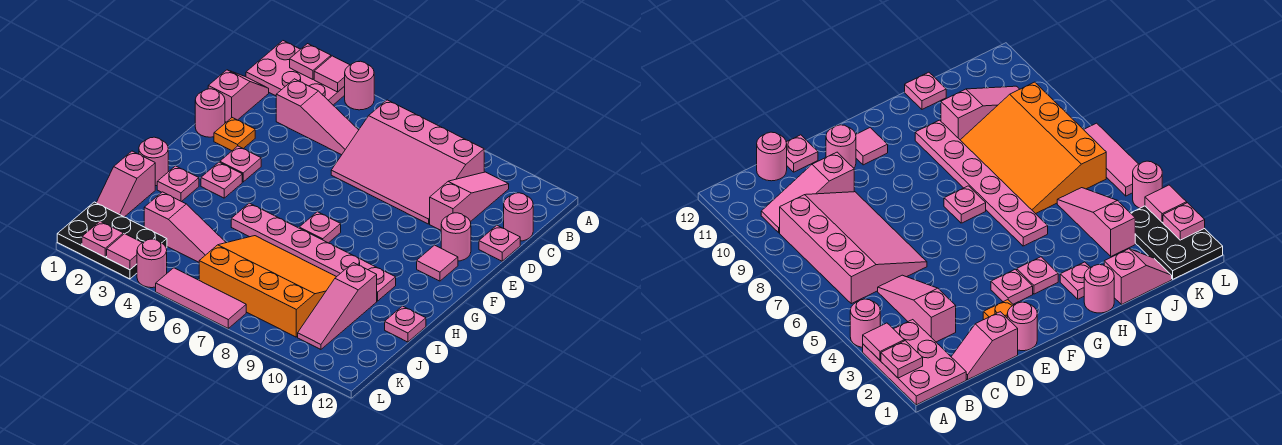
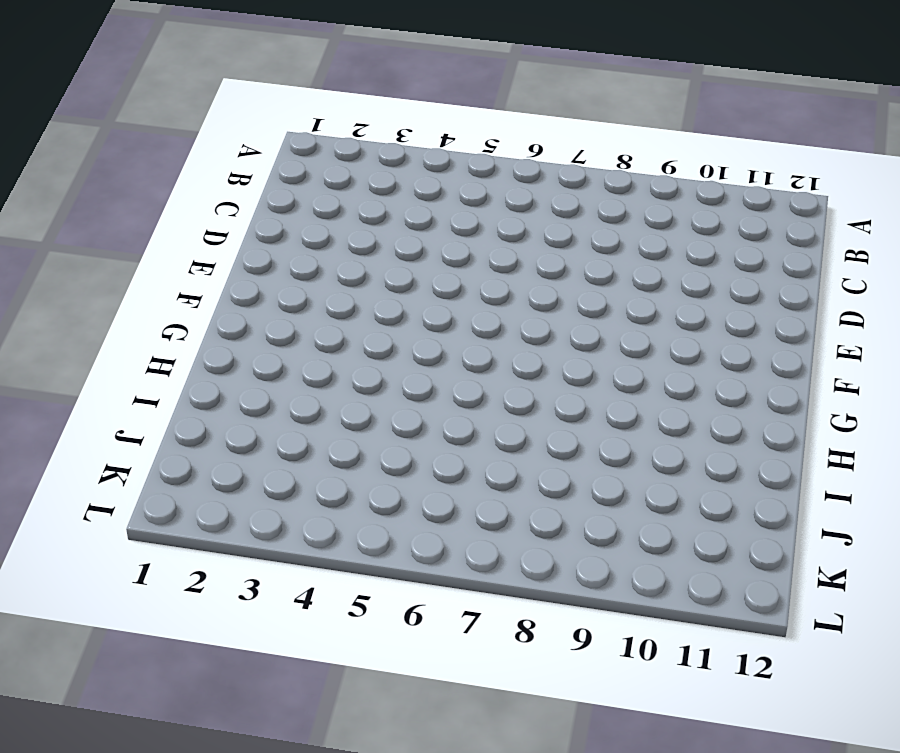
none -> pink 2x3 plate [246,41,345,105]
none -> pink 1x1 round brick [345,61,374,110]
none -> pink 3x4 slope [331,100,484,224]
none -> pink 1x3 slope [430,172,509,230]

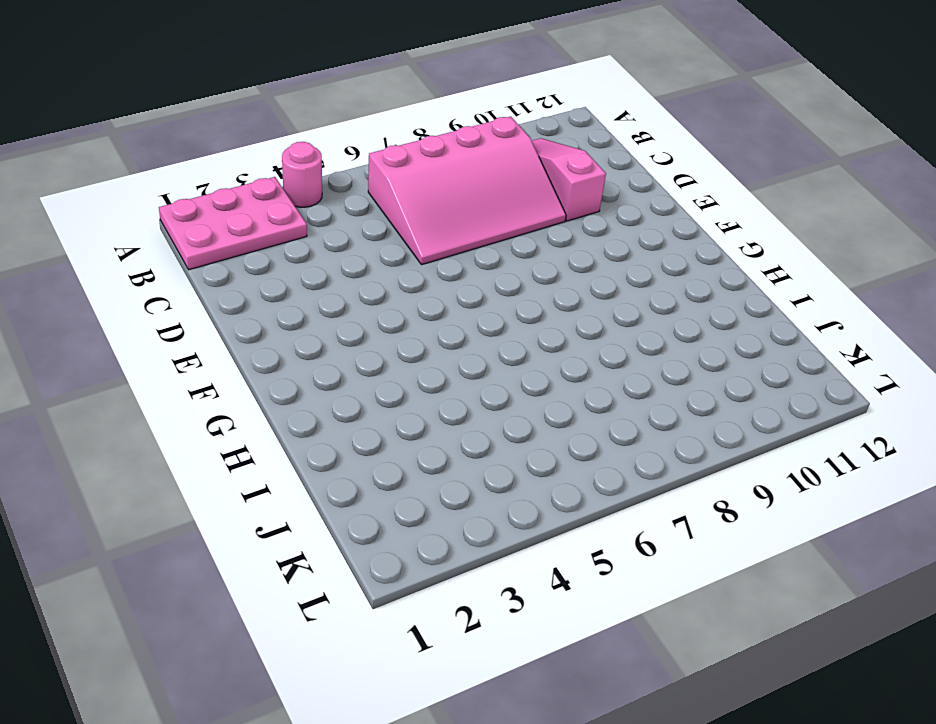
none -> pink 1x2 slope [208,70,269,122]
none -> pink 1x3 slope [276,79,358,155]
none -> pink 1x1 round brick [504,193,533,241]
none -> pink 1x1 plate [479,225,520,261]

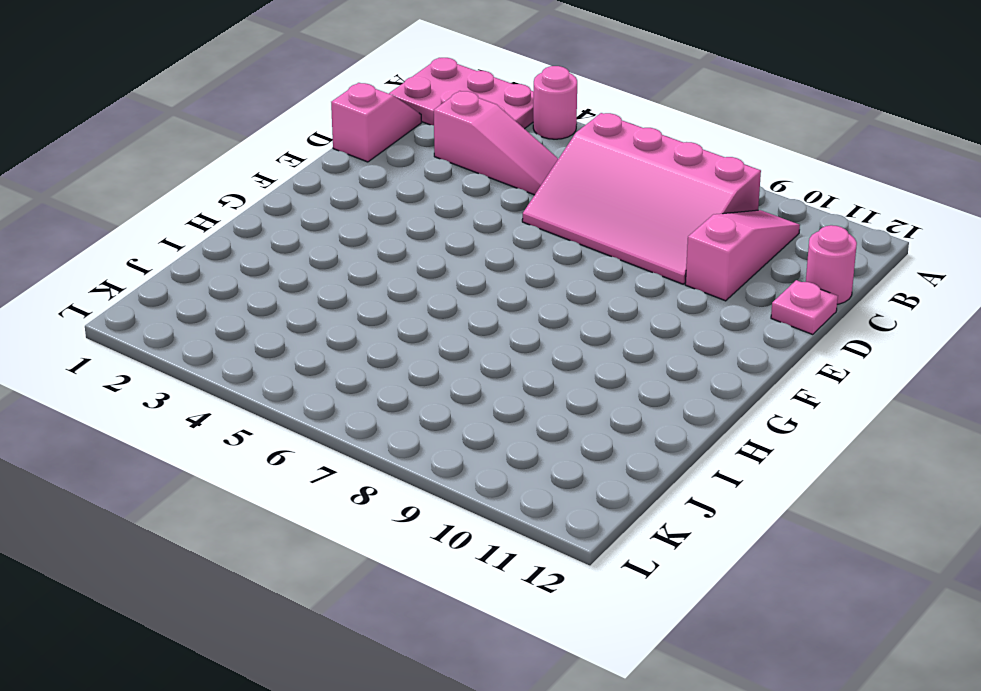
none -> pink 1x1 round brick [195,89,225,137]
none -> orange 1x1 plate [214,118,255,151]
none -> pink 1x1 round brick [441,213,471,261]
none -> pink 1x1 plate [220,146,261,182]

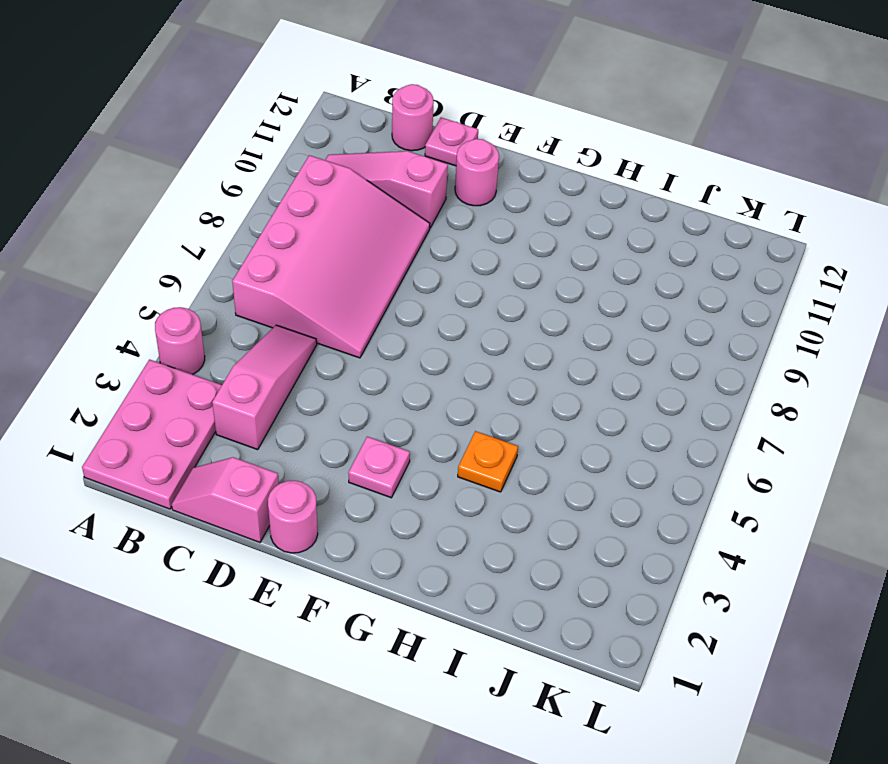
orange 1x1 plate [458,431,518,492] -> orange 1x1 plate moved to [214,118,255,151]
none -> pink 1x1 tile [417,245,458,281]
none -> pink 1x1 plate [201,162,242,198]
none -> pink 1x1 plate [299,212,341,243]
none -> pink 1x1 round brick [139,137,168,186]

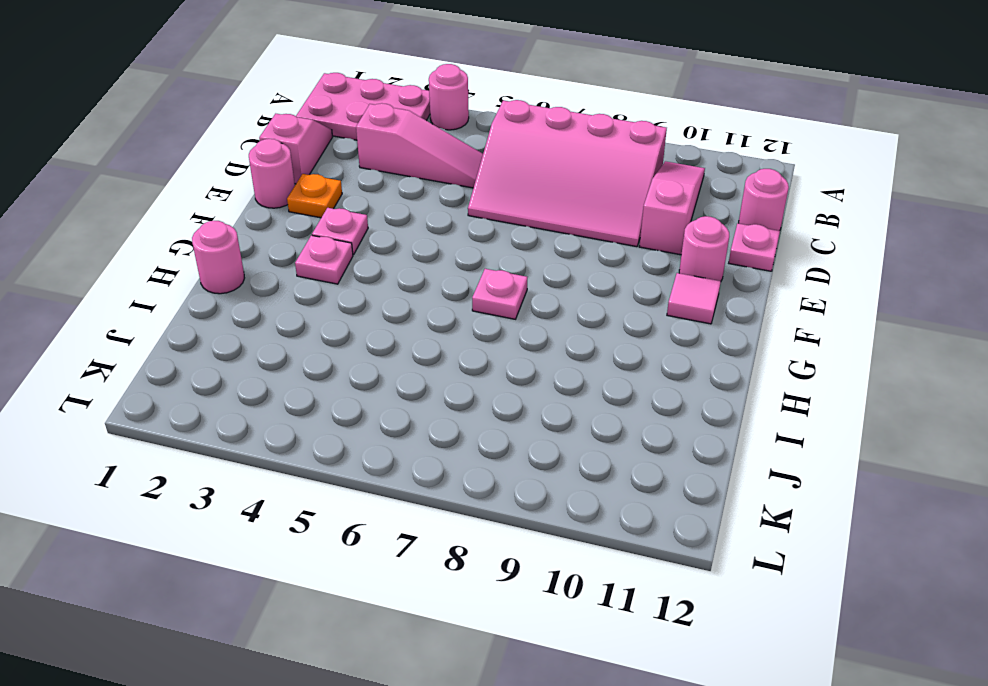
none -> pink 1x1 plate [157,166,199,202]
none -> pink 1x6 plate [231,203,396,301]
none -> pink 1x2 slope [96,151,155,217]
none -> orange 3x4 slope [199,236,336,337]

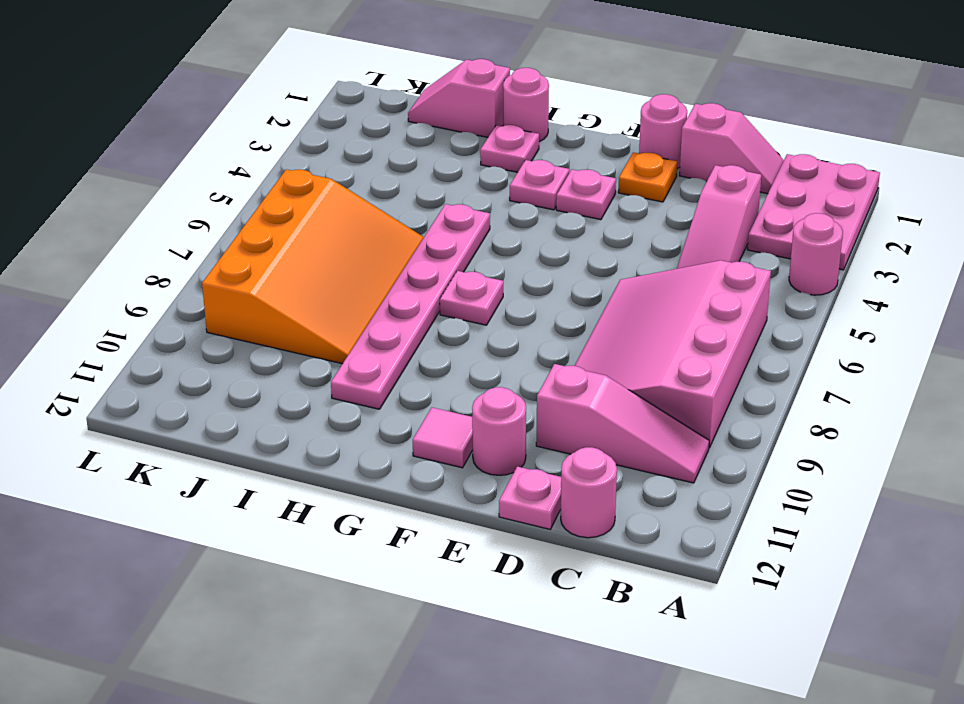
none -> pink 1x3 slope [298,263,377,349]
none -> pink 1x1 plate [385,306,426,342]
none -> pink 1x3 slope [144,192,226,262]
none -> black 2x3 plate [57,202,167,279]

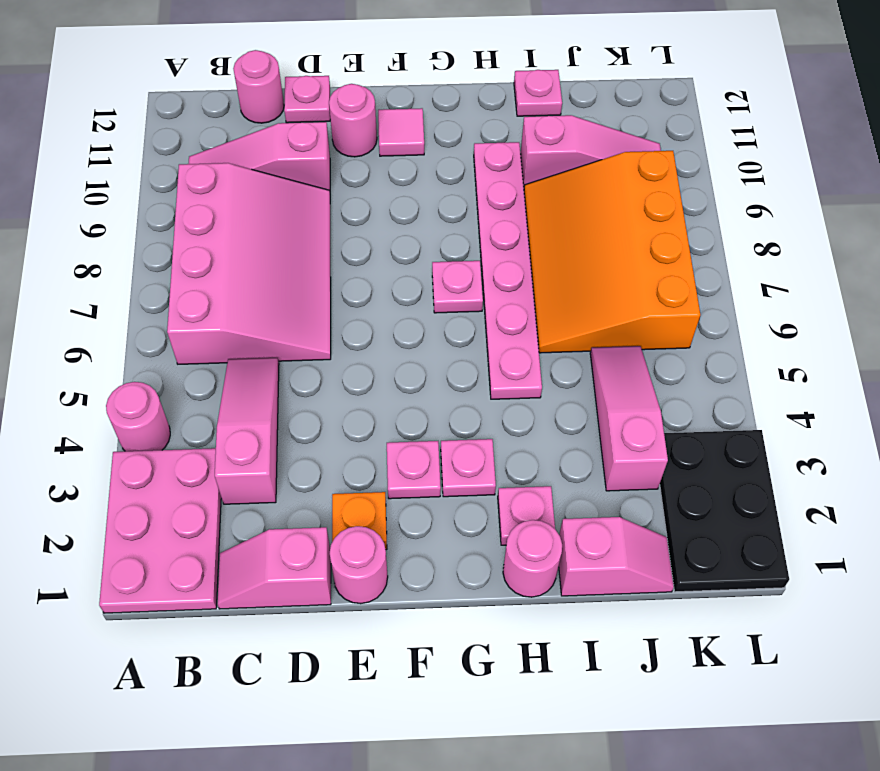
none -> pink 1x1 round brick [137,239,167,288]
none -> pink 1x3 tile [156,268,246,328]
none -> pink 1x1 plate [290,44,331,79]
none -> pink 1x1 tile [314,56,349,92]

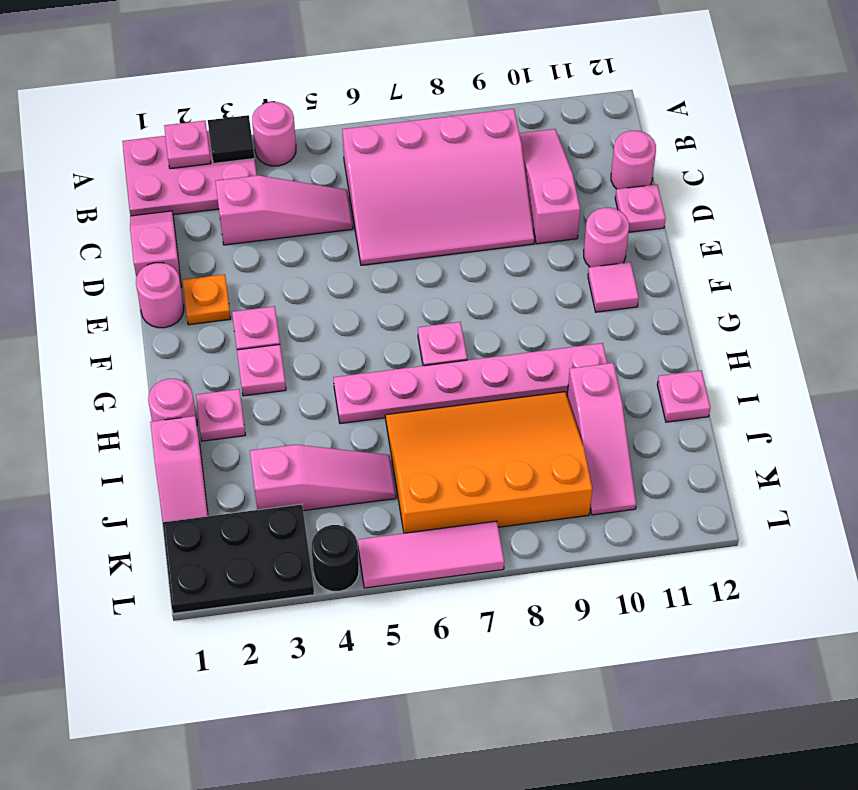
black 1x1 tile [208,115,254,163] -> pink 1x1 tile [314,56,349,92]
black 1x1 round brick [311,525,359,591] -> pink 1x1 round brick [137,239,167,288]
none -> pink 1x1 plate [82,221,123,257]
none -> pink 1x1 tile [107,234,142,270]

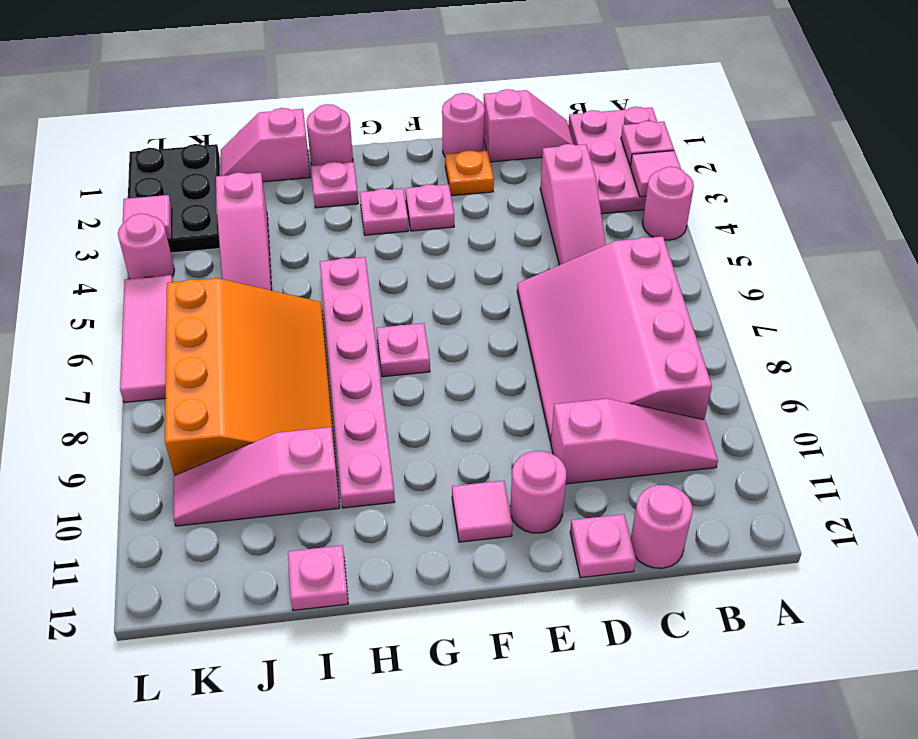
none -> pink 1x1 plate [82,221,123,257]

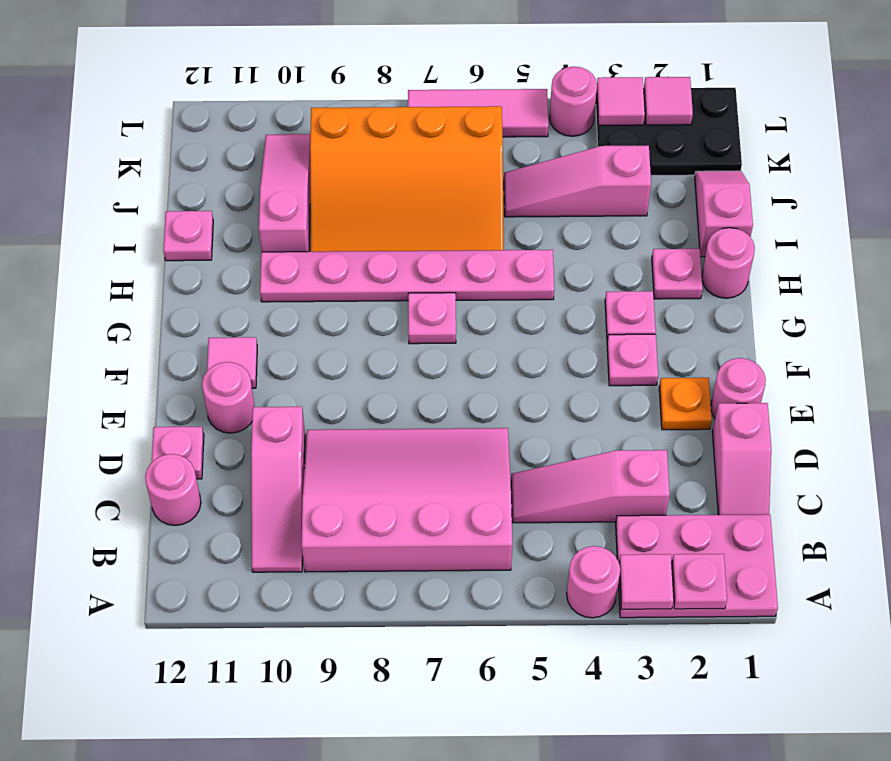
pink 1x1 tile [643,77,693,125] -> pink 1x1 plate [82,221,123,257]

